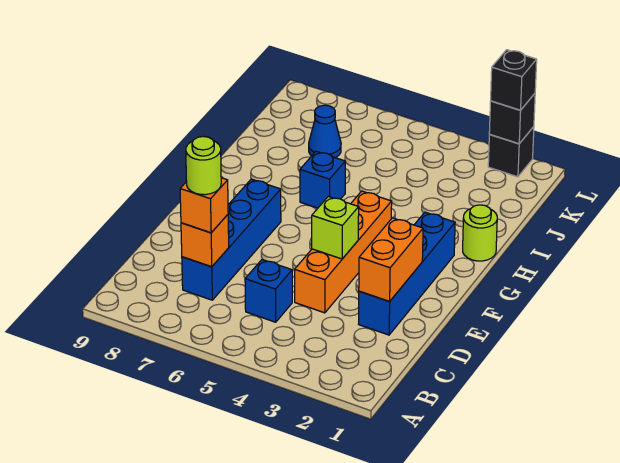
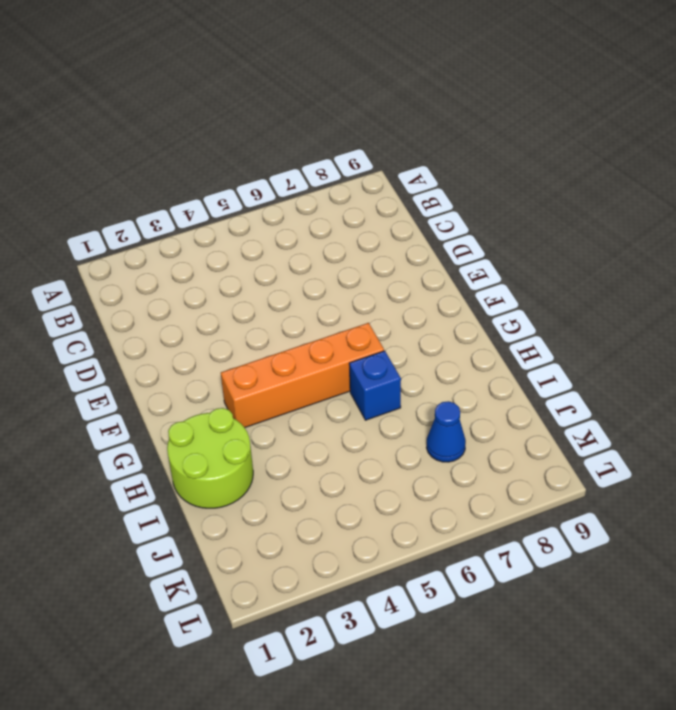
orange 1x4 brick [221,323,384,428] -> orange 1x4 brick turned to [295,191,392,313]
lime 2x2 round brick [167,408,253,508] -> lime 1x1 round brick [463,205,497,261]
none -> blue 1x1 brick [245,259,292,322]
none -> blue 1x4 brick [182,179,281,300]
none -> blue 1x4 brick [359,212,455,335]

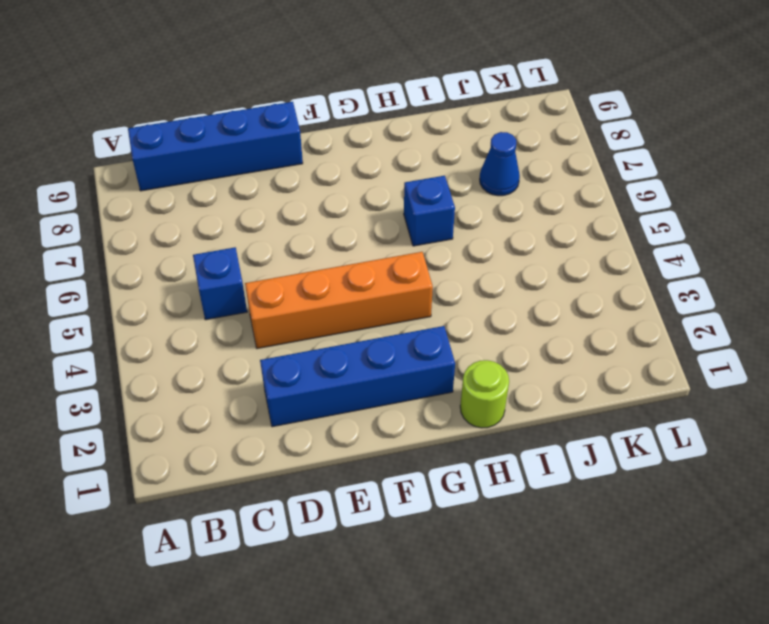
blue 1x4 brick [128,102,303,191] -> blue 1x4 brick moved to [182,179,281,300]
none -> black 1x1 brick [488,127,534,177]
none -> orange 1x1 brick [181,215,229,267]
none -> orange 1x2 brick [359,218,423,301]

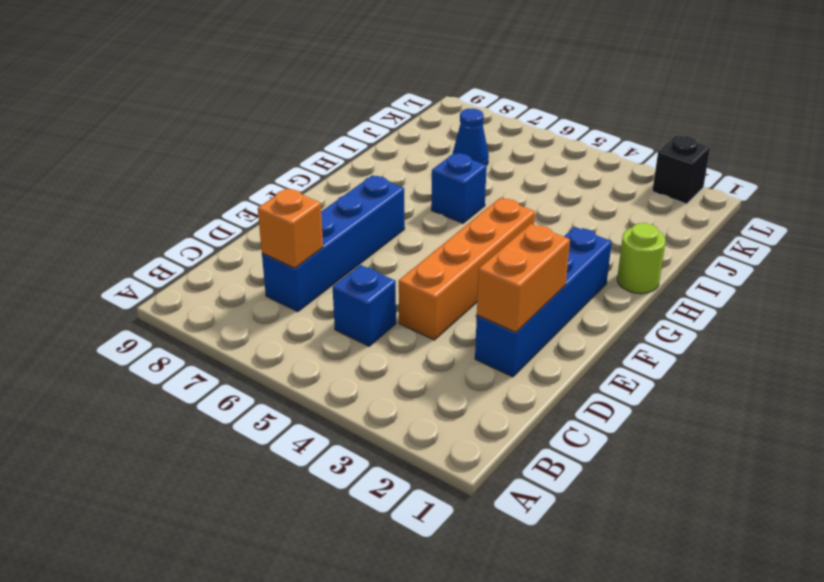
none -> lime 1x1 brick [312,197,359,259]
none -> black 1x1 brick [489,94,535,144]
none -> orange 1x1 brick [180,178,228,233]

